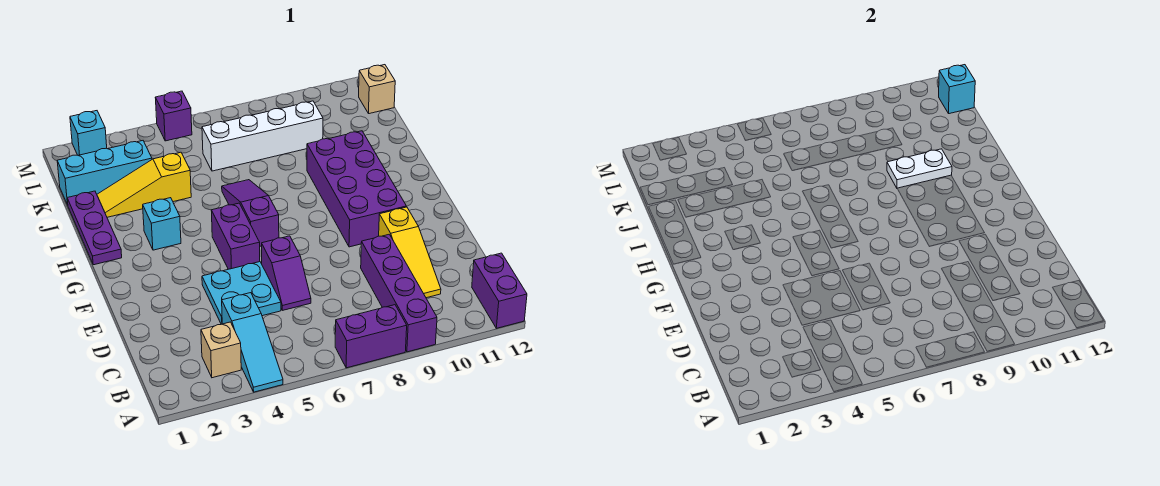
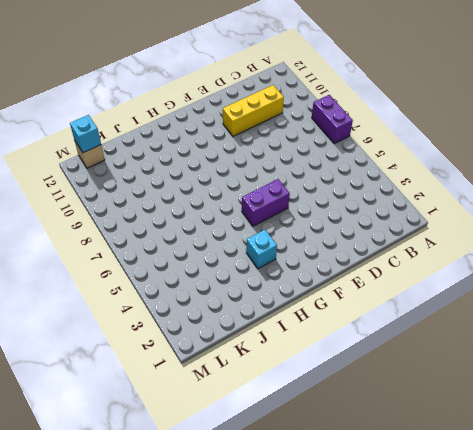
yellow 1x3 brick [223,85,284,136] -> yellow 1x3 slope [379,207,441,298]
none -> cyan 1x3 slope [222,293,283,392]
none -> purple 1x4 brick [361,234,437,352]
none -> purple 1x2 brick [472,253,527,328]

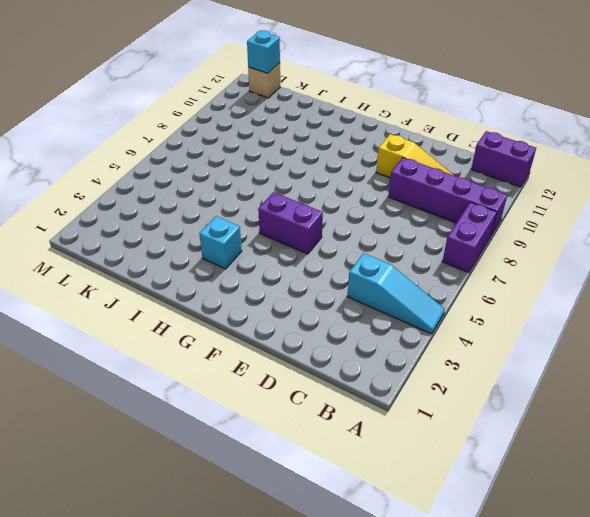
none -> tan 1x1 brick [201,322,241,378]
none -> cyan 2x2 plate [202,262,281,324]
none -> purple 1x2 slope [262,236,311,310]

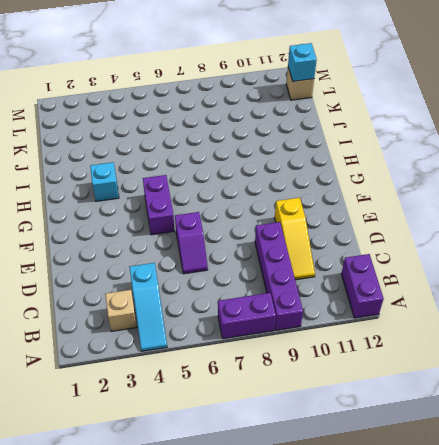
none -> cyan 2x2 plate [202,262,281,324]
none -> purple 2x4 brick [307,131,406,247]
none -> purple 1x3 slope [222,180,279,246]

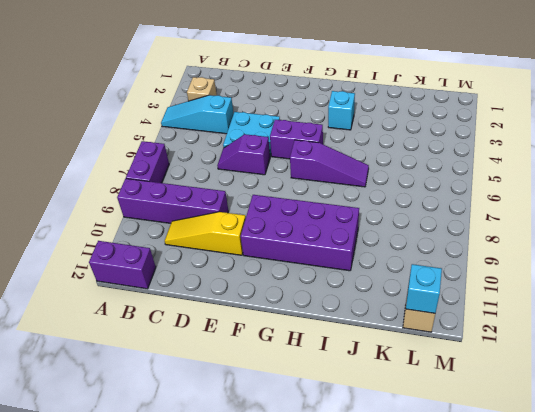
none -> purple 1x3 plate [67,191,122,265]
none -> yellow 1x3 slope [97,152,191,217]
none -> cyan 1x3 brick [57,141,152,205]

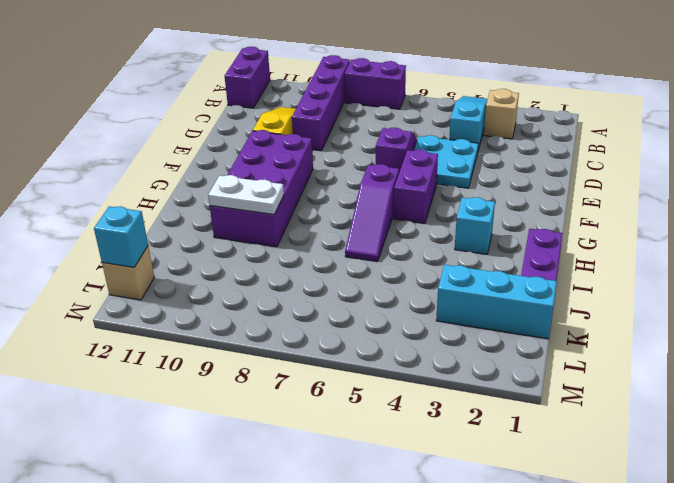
none -> yellow 1x3 slope [97,152,191,217]
none -> white 1x4 brick [202,101,323,171]
none -> cyan 1x1 brick [70,111,107,155]

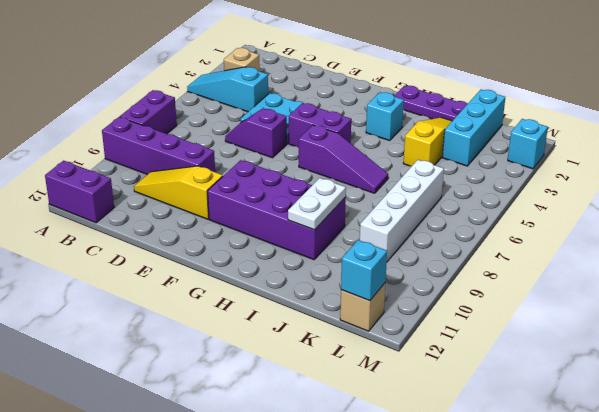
none -> purple 1x1 brick [155,91,192,141]

